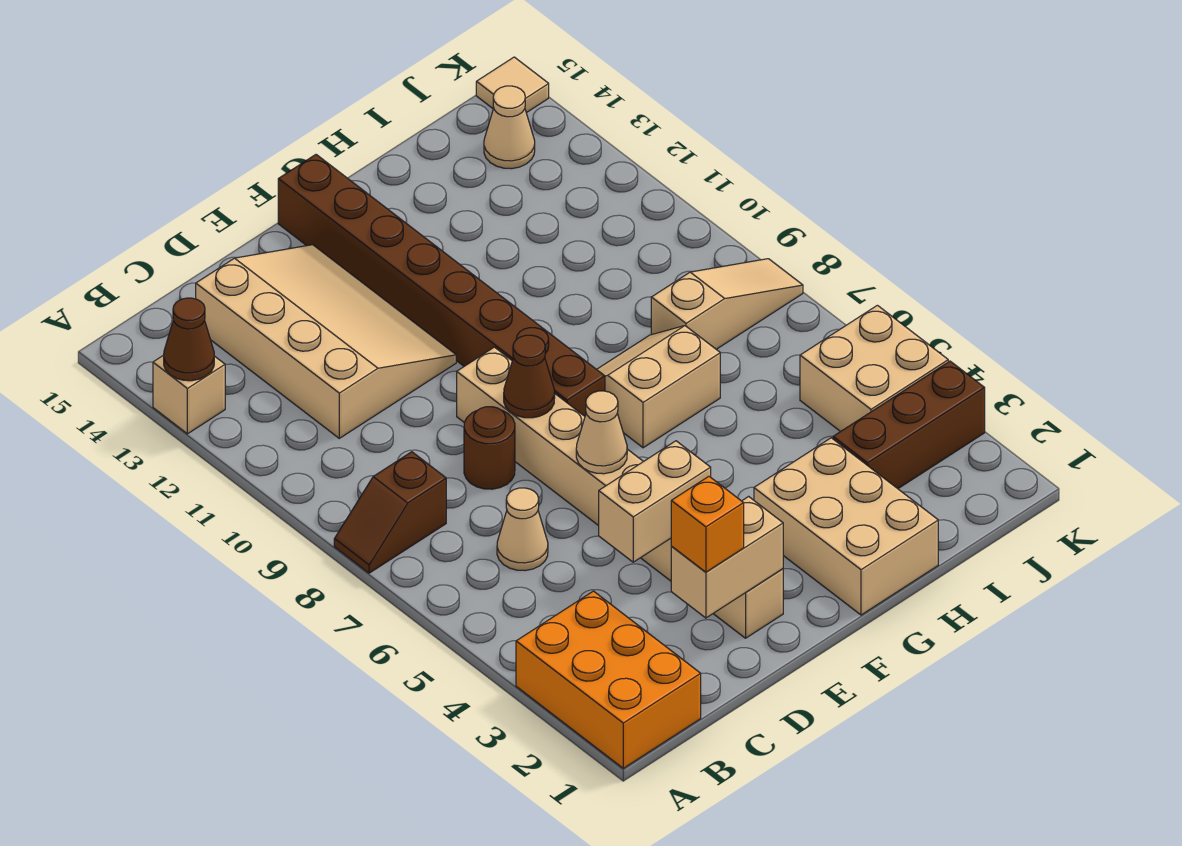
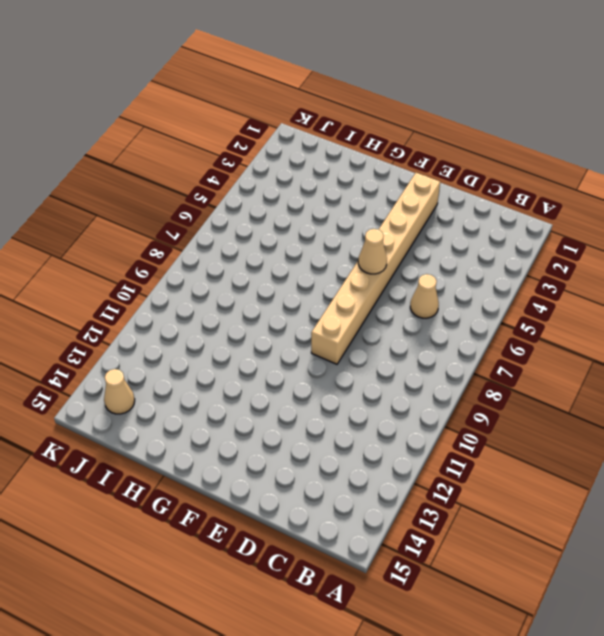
none -> orange 2x3 brick [516,591,701,768]
none -> brown 1x2 slope [334,452,446,573]
none -> tan 1x1 brick [153,355,225,434]

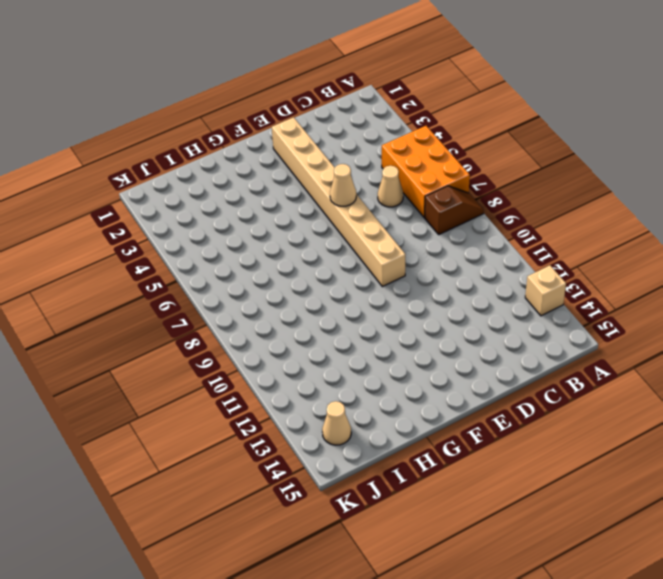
orange 2x3 brick [382,126,470,217] -> orange 2x3 brick moved to [516,591,701,768]
none -> tan 3x4 slope [196,245,456,438]
none -> brown 1x1 round brick [464,407,515,489]
none -> brown 1x8 brick [278,155,605,416]

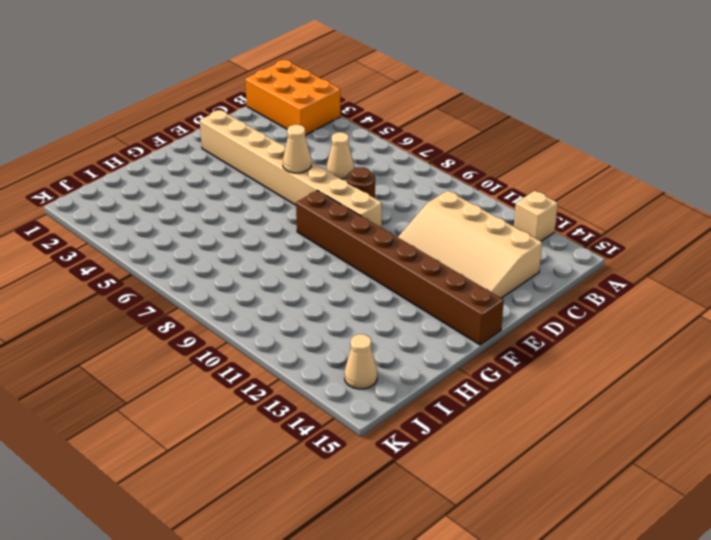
none -> brown 1x2 slope [334,452,446,573]
none -> tan 2x3 brick [754,438,938,615]
none -> tan 2x2 slope [597,326,720,448]

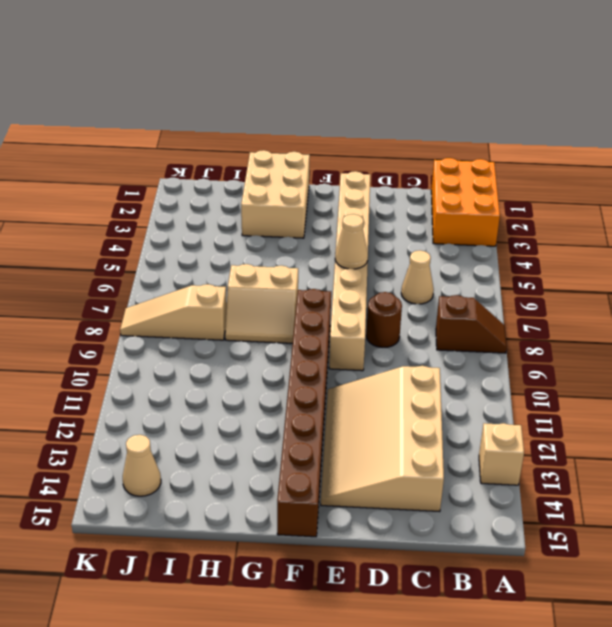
none -> brown 1x3 brick [833,361,985,489]
none -> tan 2x2 brick [800,305,948,432]
none -> tan 1x1 tile [476,57,549,113]

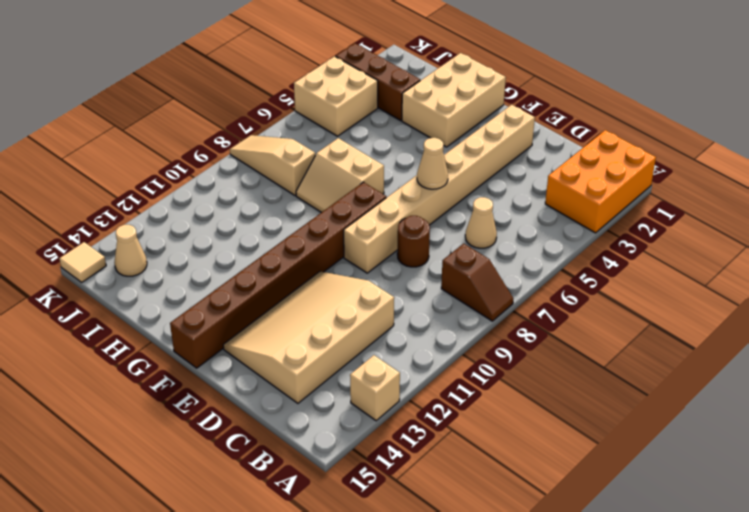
none -> brown 1x1 cone [164,298,214,381]
none -> tan 1x2 brick [671,497,783,618]
none -> tan 1x2 brick [599,441,711,562]

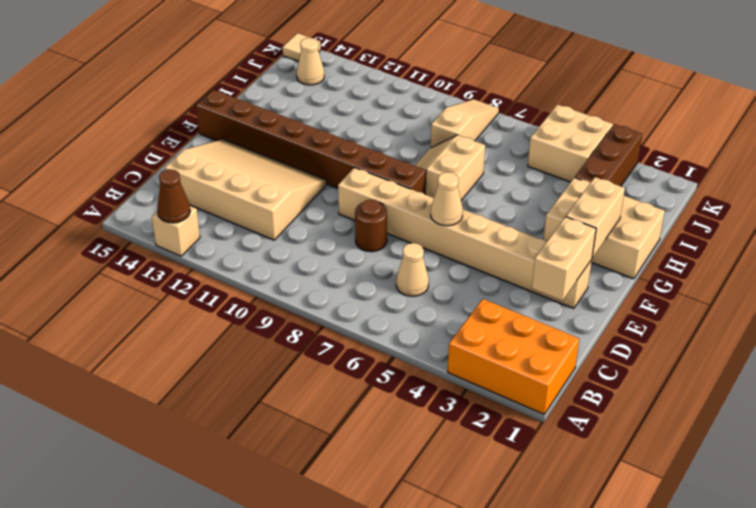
tan 1x2 brick [566,177,625,258] -> tan 1x2 brick moved to [599,441,711,562]
none -> brown 1x2 slope [334,452,446,573]
none -> brown 1x1 cone [504,335,555,418]
none -> orange 1x1 brick [671,476,744,572]

